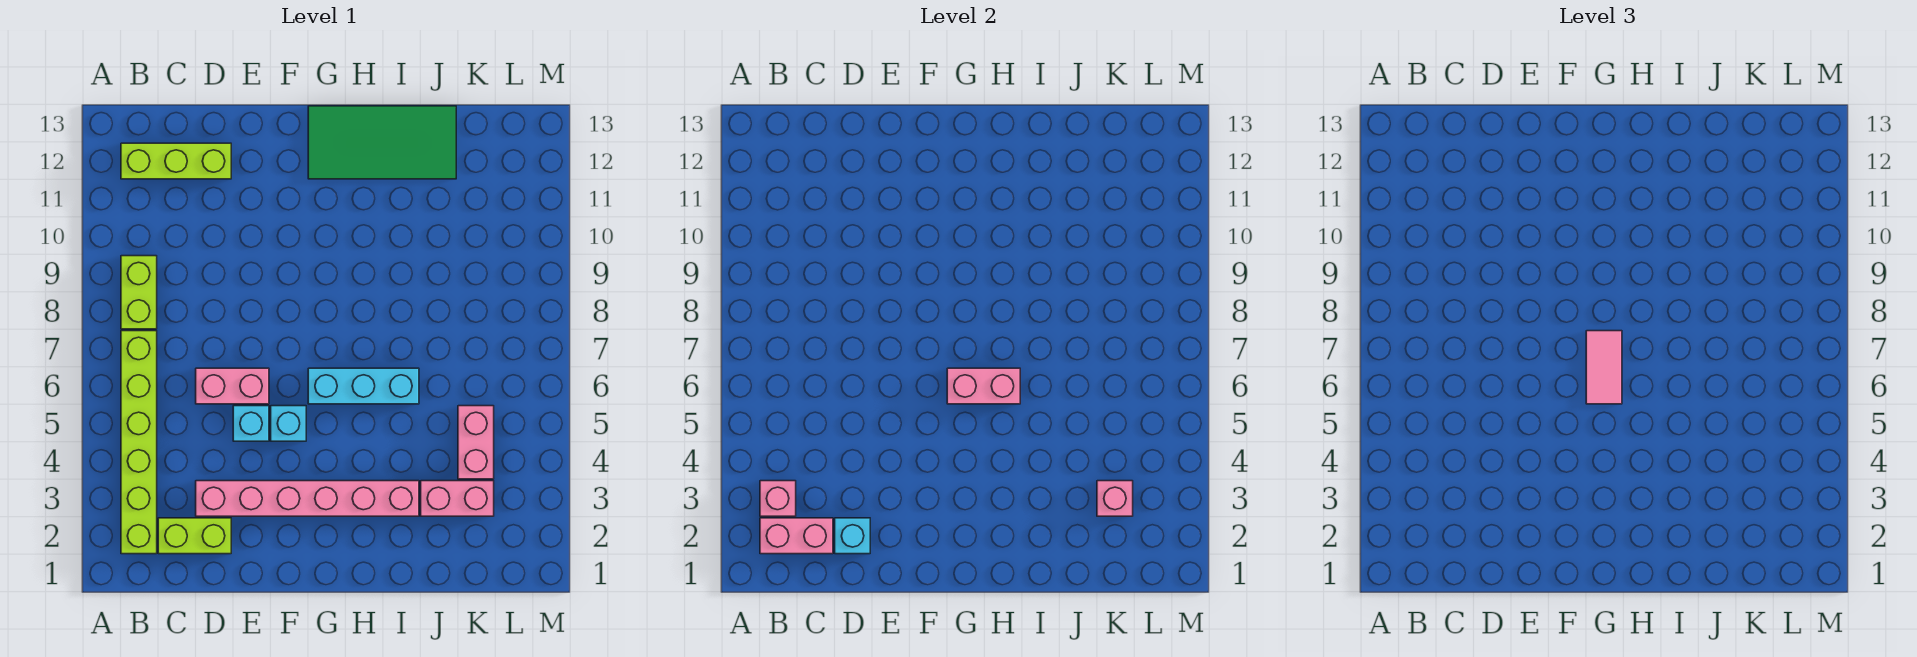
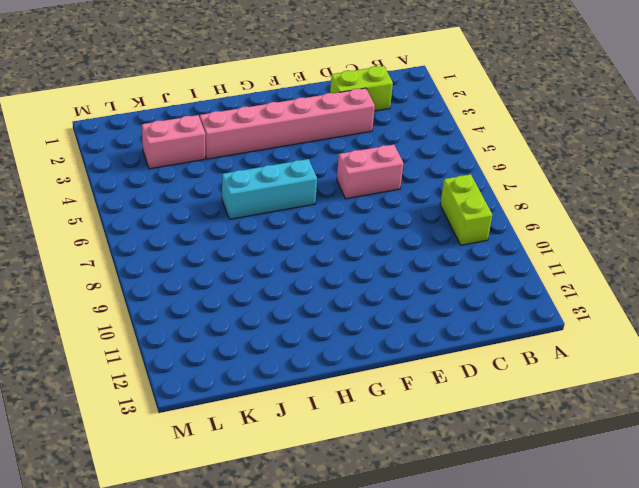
none -> lime 1x6 brick [121,331,157,554]
none -> lime 1x3 brick [121,143,231,179]
none -> cyan 1x1 brick [233,406,269,441]

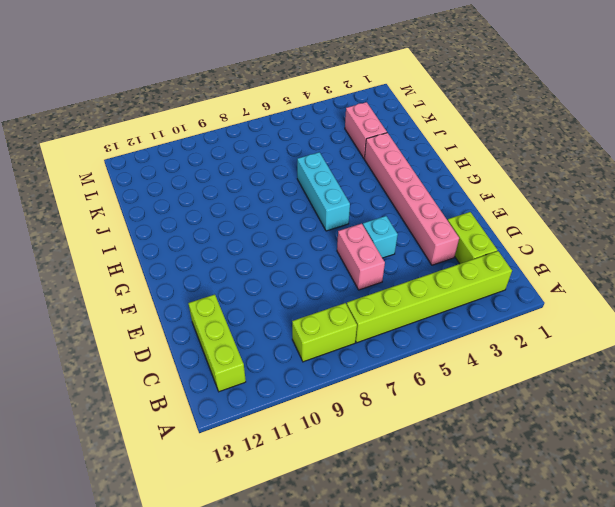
none -> cyan 1x1 brick [271,406,306,441]
none -> green 2x4 tile [308,106,456,179]
none -> pink 1x2 brick [458,406,494,479]

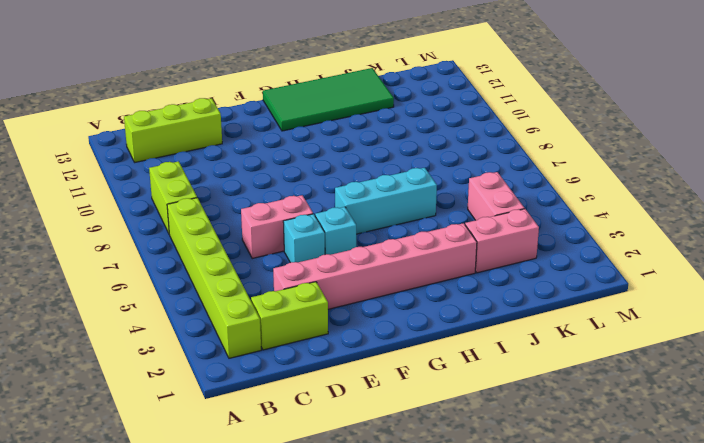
none -> pink 1x2 brick [760,518,833,554]
none -> pink 1x1 brick [760,481,796,516]
none -> cyan 1x1 brick [835,518,870,554]

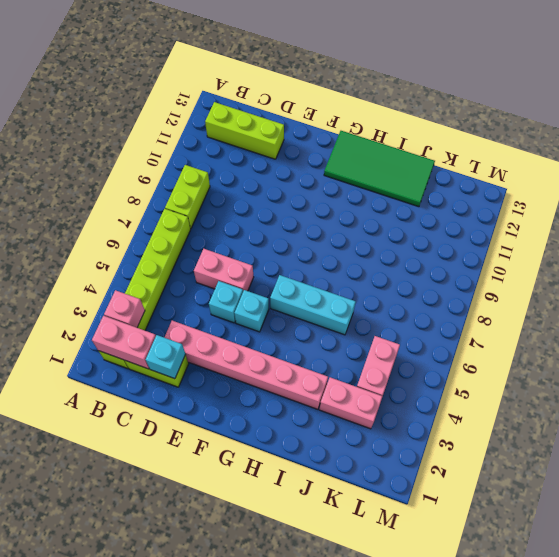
none -> pink 1x2 brick [947,368,1020,404]
none -> pink 1x1 brick [1097,481,1133,516]
none -> pink 1x2 tile [1586,331,1622,404]

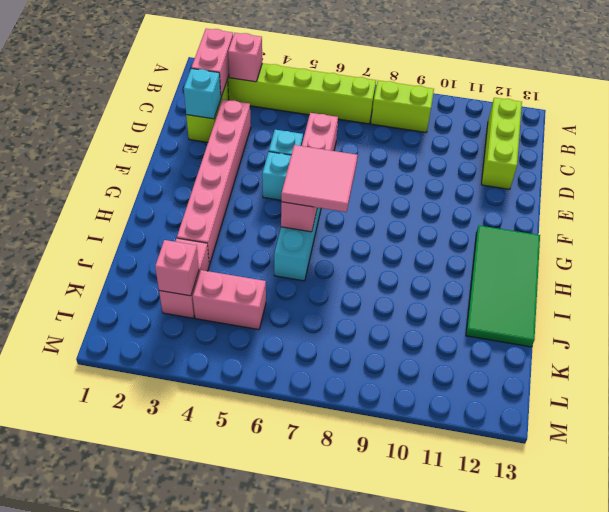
pink 2x2 tile [281,145,358,212] -> pink 1x2 tile [1586,331,1622,404]

